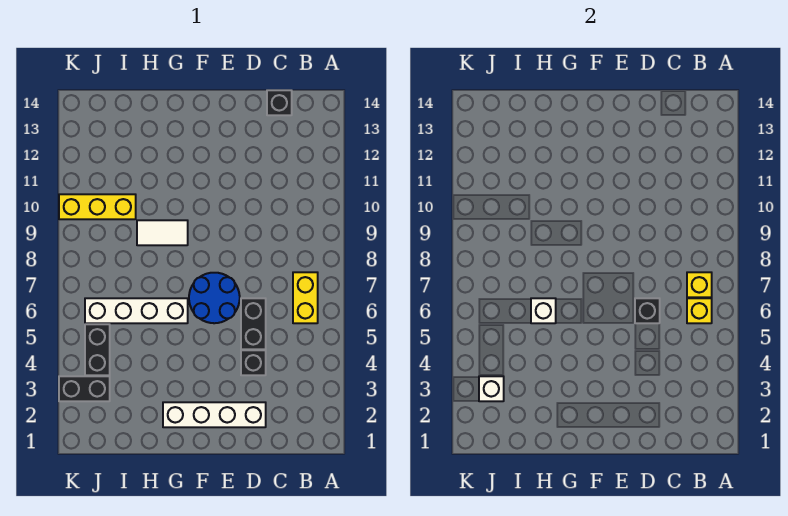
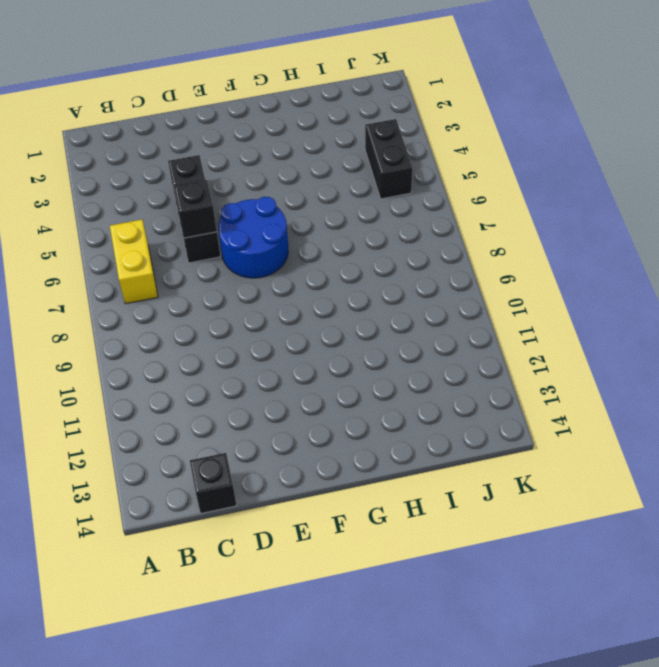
none -> white 1x4 brick [163,402,266,427]
none -> white 1x4 brick [85,298,188,323]
none -> white 1x2 tile [137,220,188,245]

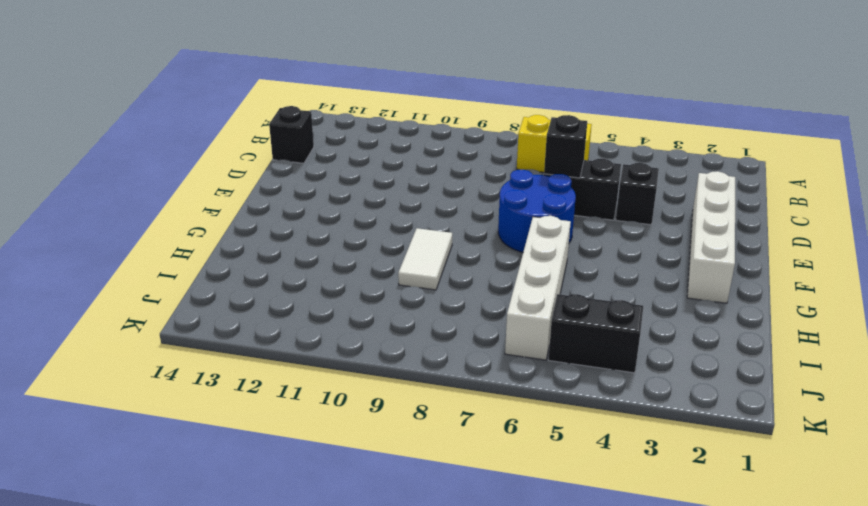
none -> yellow 1x3 brick [59,194,136,219]
none -> black 1x2 brick [59,376,110,401]
none -> yellow 1x1 brick [687,298,712,323]

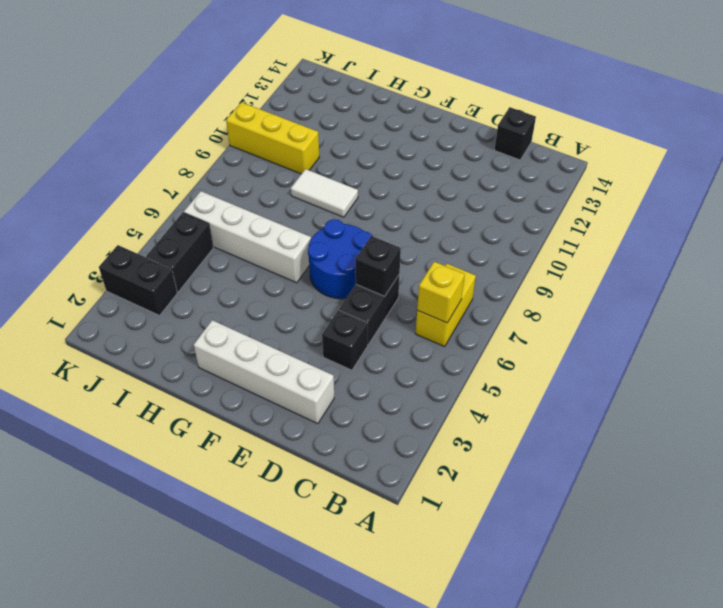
none -> yellow 1x1 brick [687,272,712,297]
none -> white 1x1 brick [531,298,556,323]
none -> white 1x1 brick [479,376,504,401]

